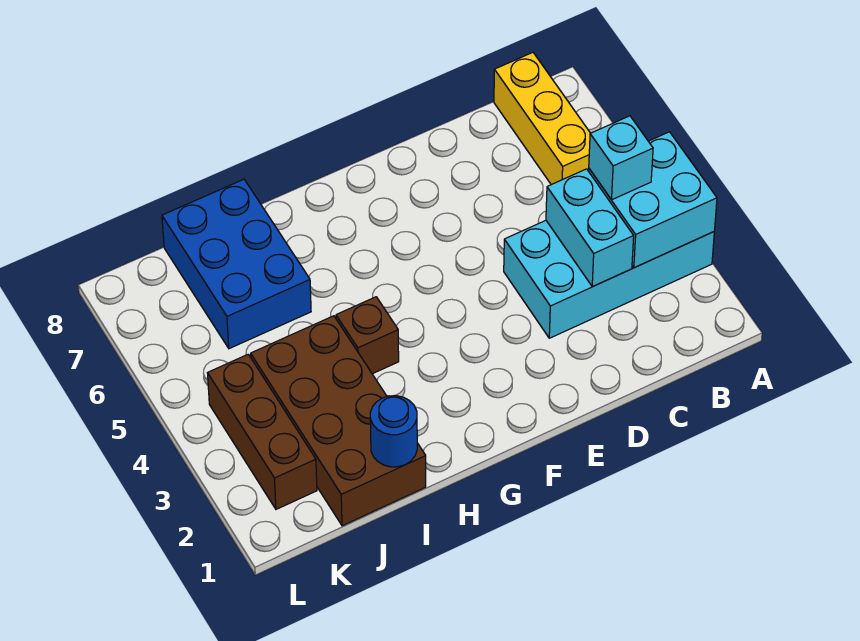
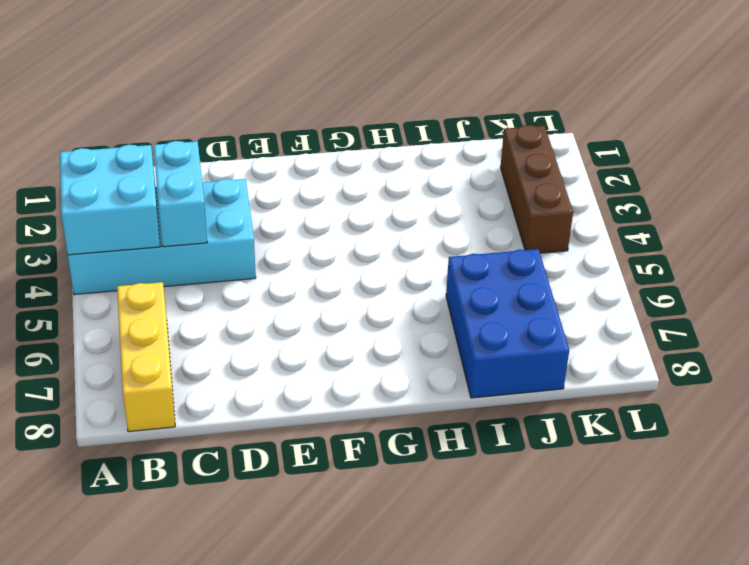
none -> brown 1x1 brick [336,297,399,374]
none -> brown 2x4 brick [251,316,426,526]

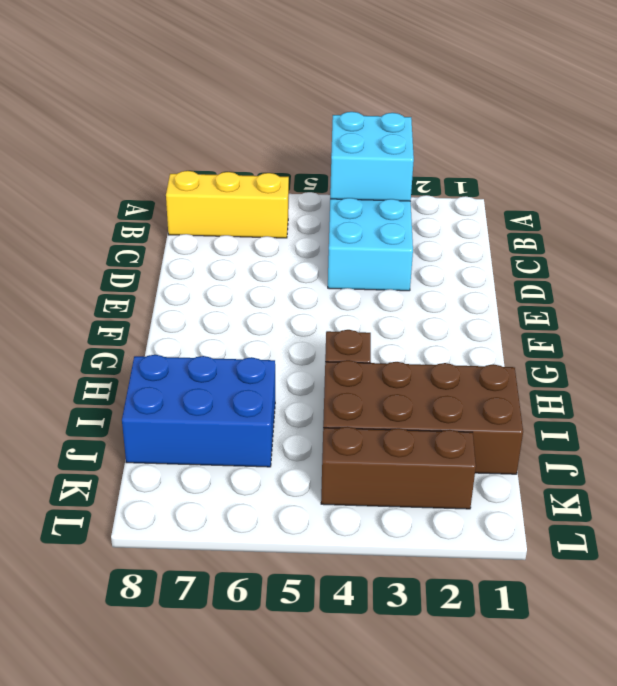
none -> cyan 1x2 brick [546,169,634,287]
none -> blue 1x1 round brick [370,396,417,467]

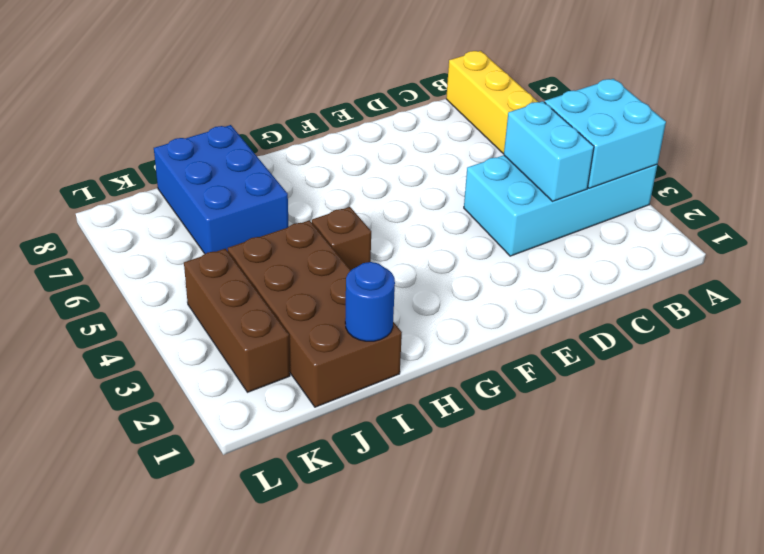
none -> cyan 1x1 brick [589,116,653,200]

